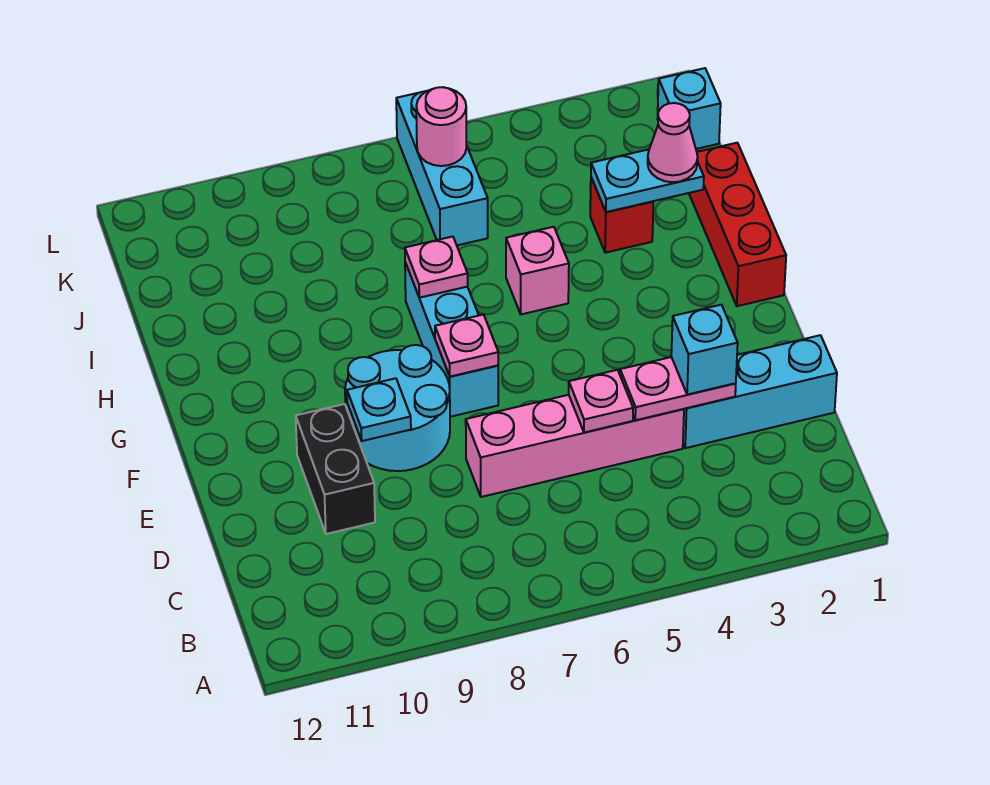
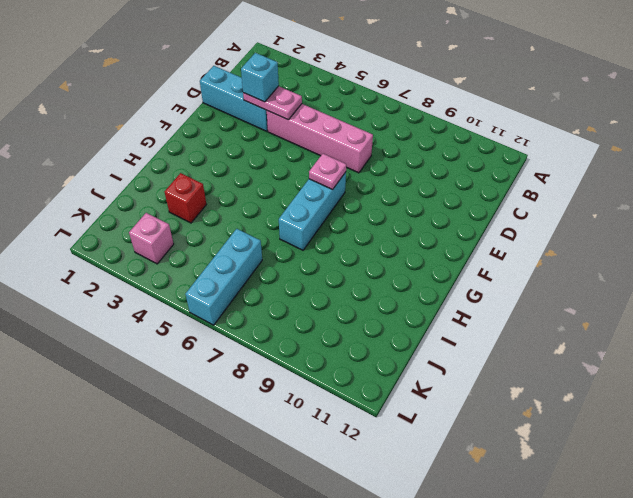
pink 1x1 brick [129,213,174,264] -> pink 1x1 brick moved to [506,227,569,314]
none -> black 1x2 brick [296,404,375,534]
none -> cyan 2x2 round brick [345,345,450,471]
none -> red 1x3 brick [689,143,786,306]

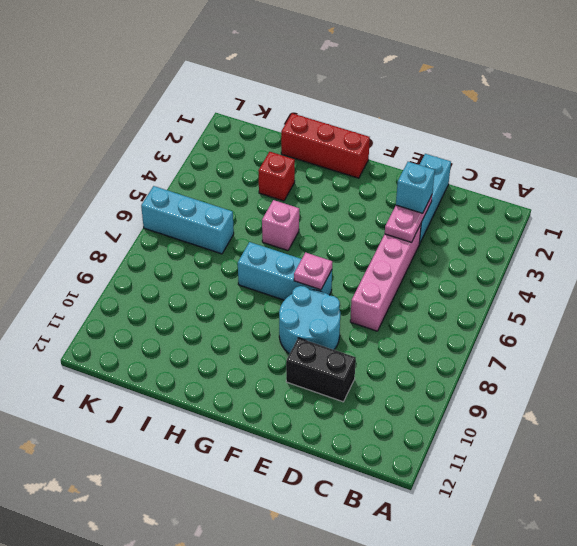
none -> cyan 1x1 brick [658,68,721,149]
none -> pink 1x1 plate [569,370,633,432]
none -> cyan 1x1 plate [347,378,411,441]

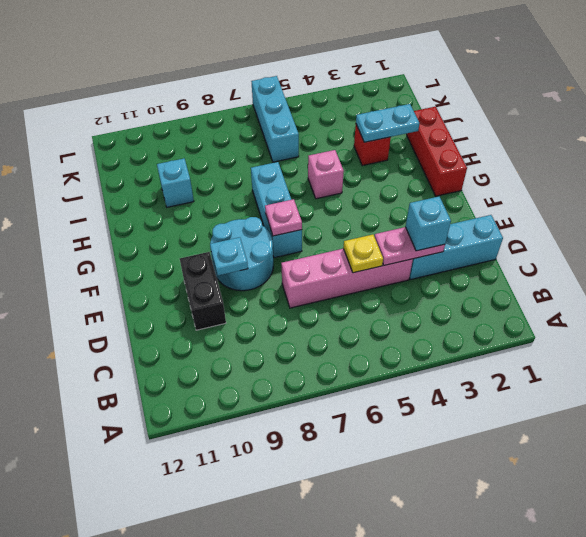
yellow 1x1 plate [343,235,383,273] -> pink 1x1 plate [569,370,633,432]
cyan 1x1 brick [157,159,194,207] -> cyan 1x1 brick moved to [658,68,721,149]
none -> pink 1x1 plate [405,237,468,298]
none -> pink 1x1 round brick [416,87,466,166]
none -> pink 1x1 cone [648,103,698,182]

